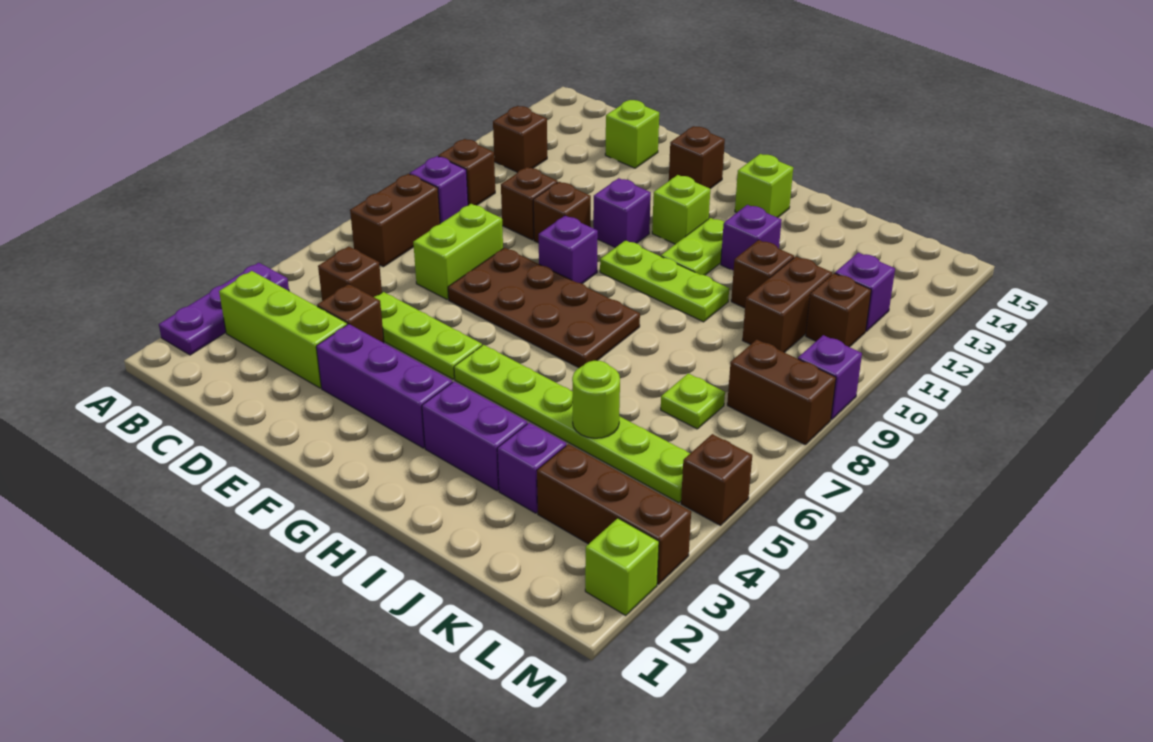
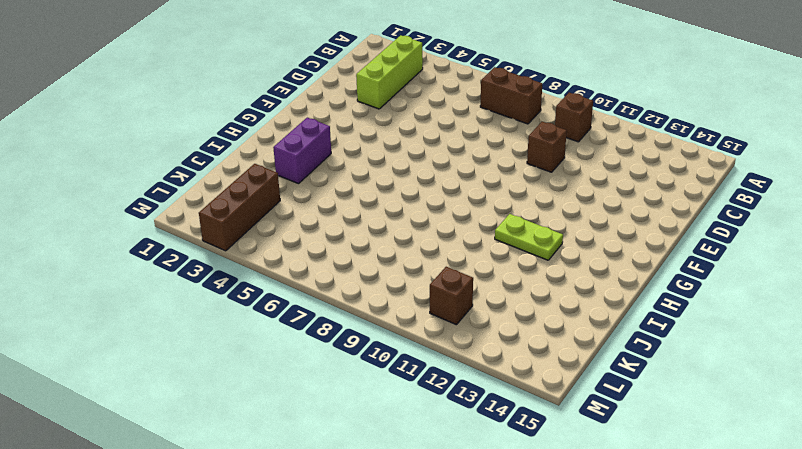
none -> purple 1x3 plate [159,263,289,355]
none -> purple 1x1 brick [410,156,468,224]
none -> brown 1x1 brick [493,106,547,172]
none -> brown 1x1 brick [318,246,382,301]

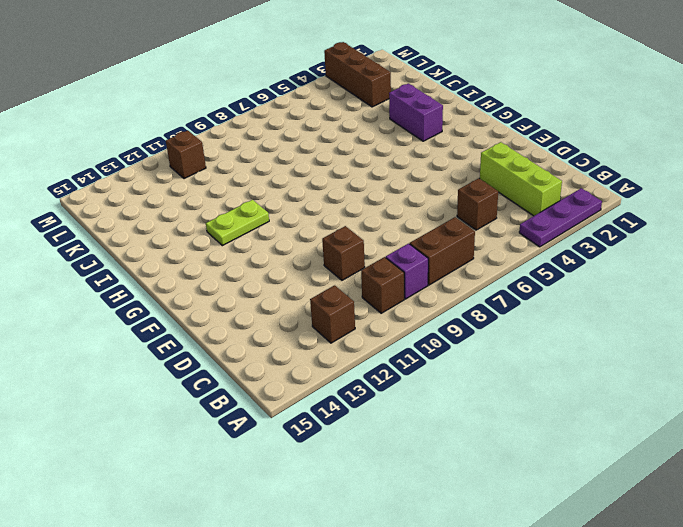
none -> brown 1x1 brick [317,284,384,343]
none -> lime 1x3 plate [374,292,482,379]
none -> lime 1x2 brick [413,204,503,299]
none -> lime 1x1 brick [605,100,659,168]

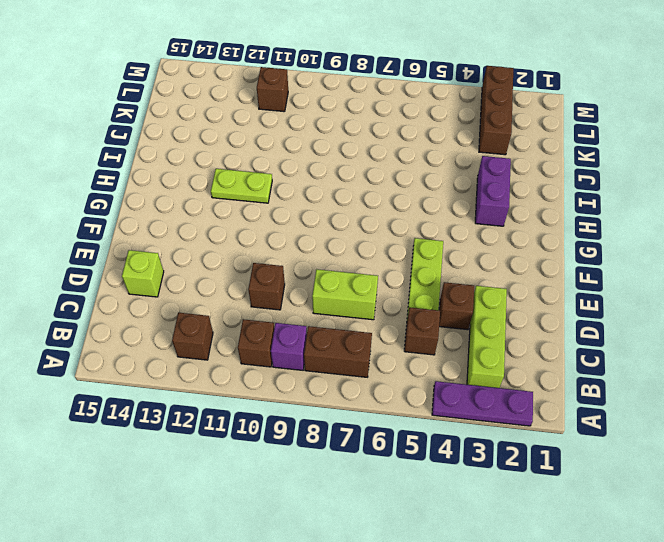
none -> purple 1x3 brick [316,324,452,448]
none -> brown 2x4 plate [448,248,640,368]
none -> brown 1x1 brick [533,182,591,243]
none -> purple 1x1 brick [539,216,598,284]

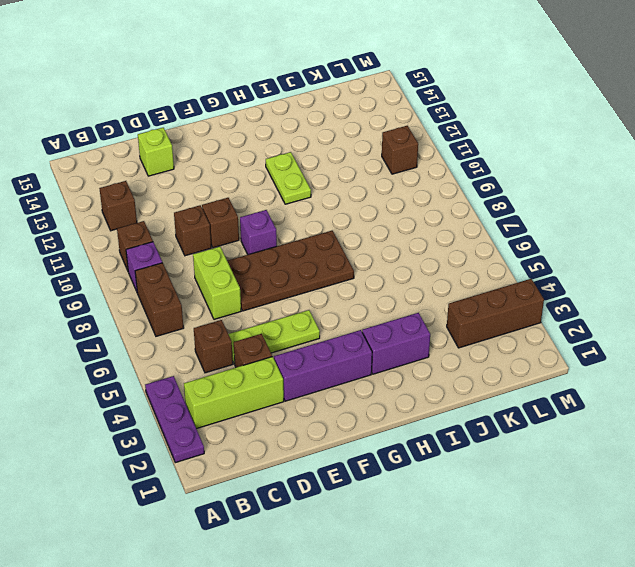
none -> purple 1x1 brick [593,178,651,248]
none -> brown 1x1 brick [669,126,725,189]
none -> lime 1x6 plate [454,345,690,503]
none -> lime 1x3 plate [600,240,729,322]

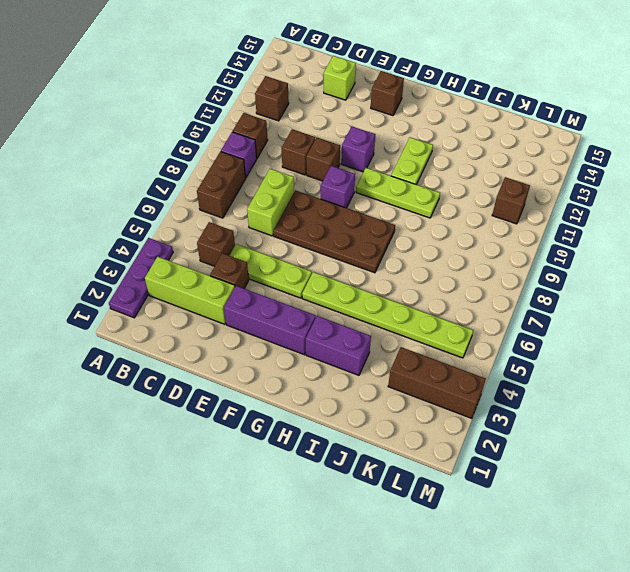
none -> lime 1x1 brick [652,175,710,244]
none -> lime 1x1 brick [735,154,793,218]
none -> purple 1x1 brick [721,205,782,271]
none -> purple 1x1 brick [497,423,566,513]

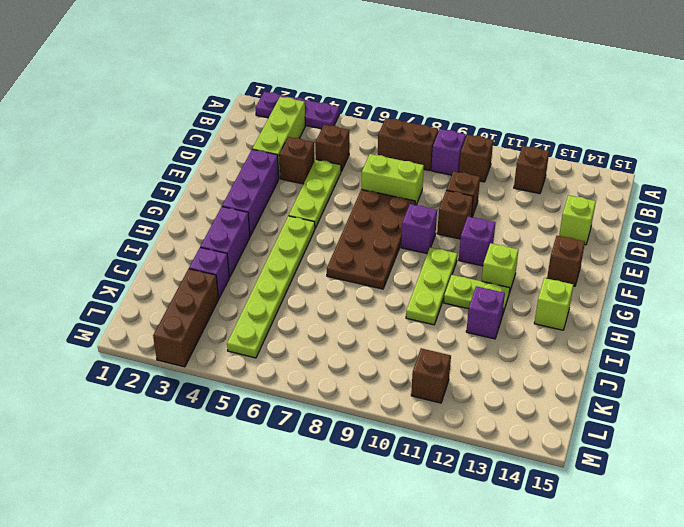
none -> brown 1x1 brick [731,240,794,308]
none -> lime 1x1 plate [661,373,725,429]
none -> brown 1x2 brick [743,257,832,353]
none -> brown 1x2 brick [727,340,836,444]

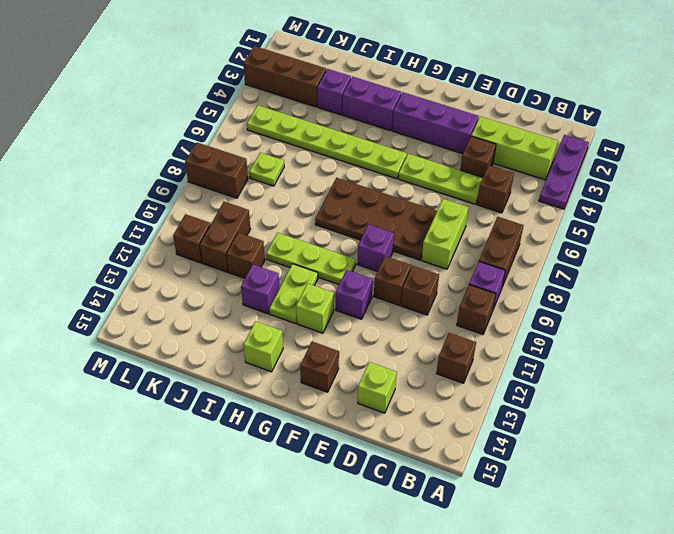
none -> purple 1x1 brick [835,252,895,331]
none -> lime 1x1 brick [585,518,659,615]
none -> brown 1x1 brick [681,434,752,525]
none -> purple 1x1 brick [798,335,862,420]

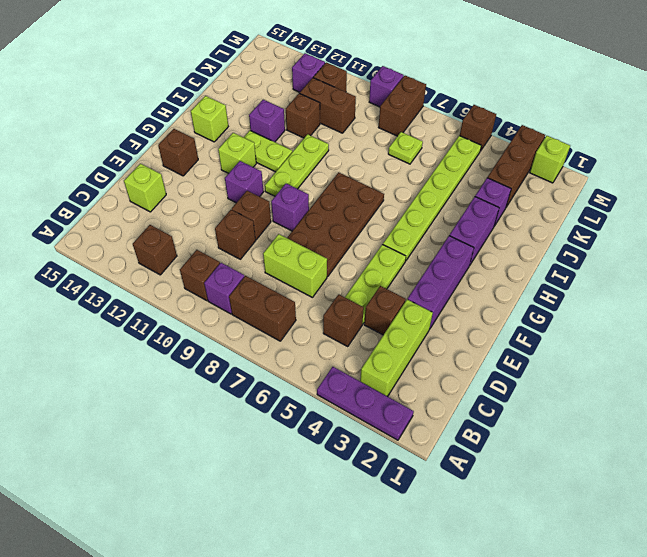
none -> lime 1x1 round brick [572,361,620,438]

